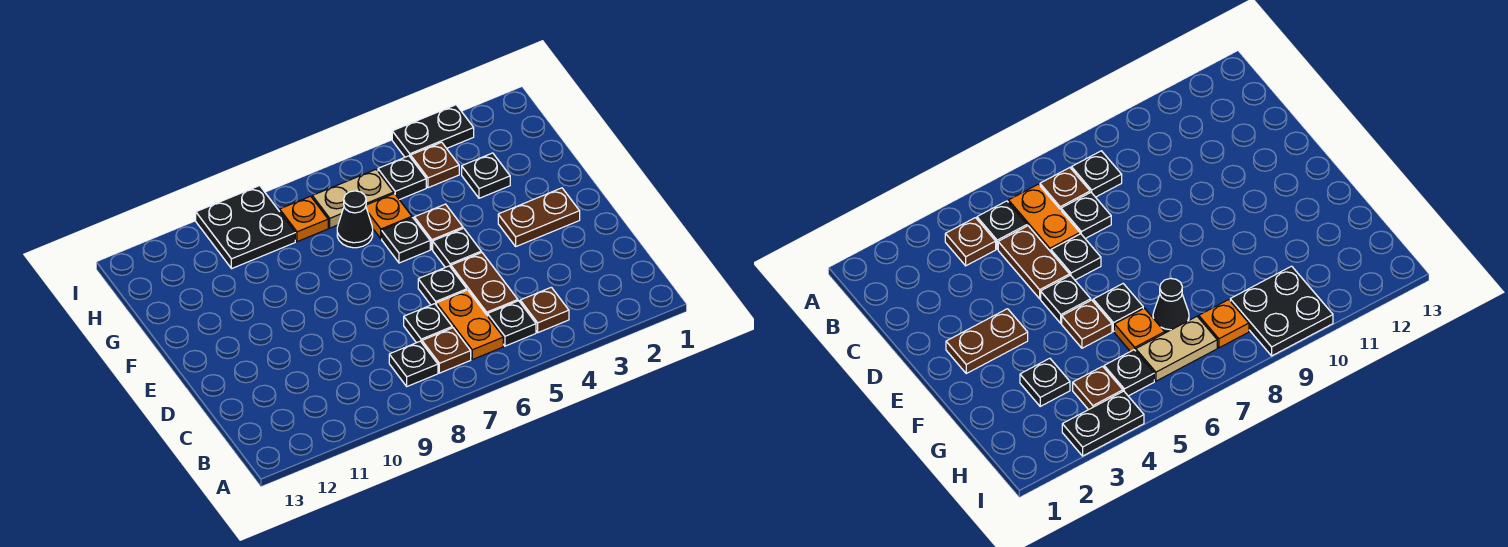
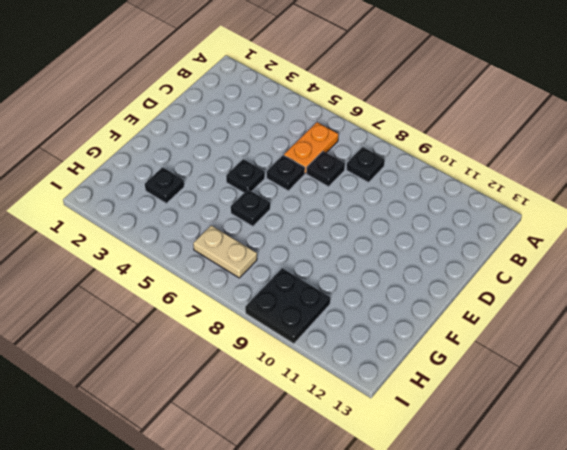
none -> brown 1x1 plate [520,287,569,333]
none -> black 1x1 plate [488,301,536,346]
none -> brown 1x1 plate [422,328,471,373]

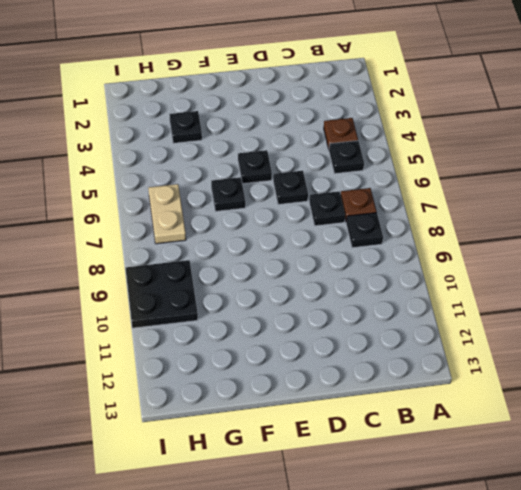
none -> orange 1x2 plate [437,290,503,360]
none -> brown 1x2 plate [451,252,518,316]
none -> brown 1x2 plate [498,188,580,246]

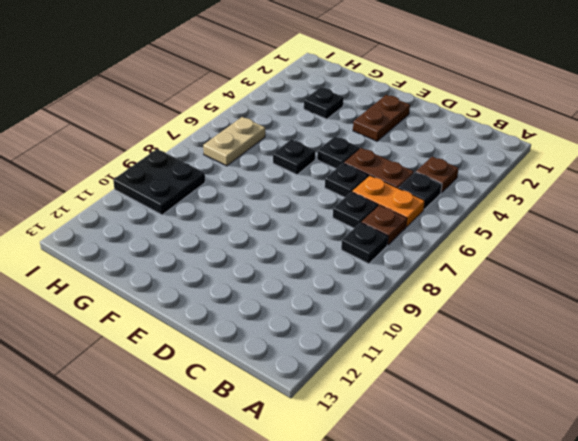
none -> brown 1x1 plate [414,204,463,249]
none -> orange 1x1 plate [366,194,412,239]
none -> black 1x1 cone [337,191,373,248]

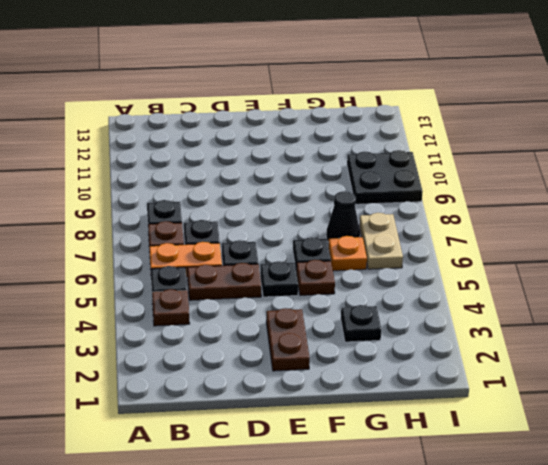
none -> brown 1x1 plate [411,142,459,188]
none -> black 1x1 plate [378,156,426,200]
none -> orange 1x1 plate [280,196,328,242]

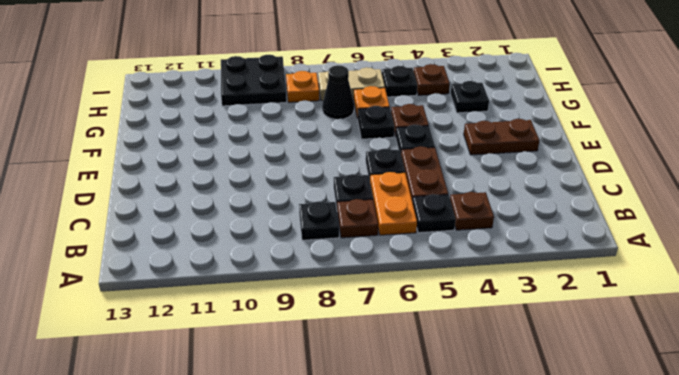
none -> black 1x2 plate [392,105,474,158]

